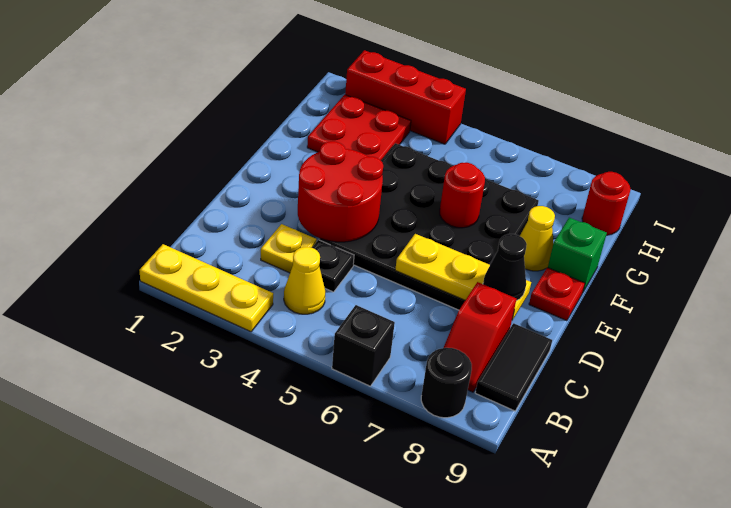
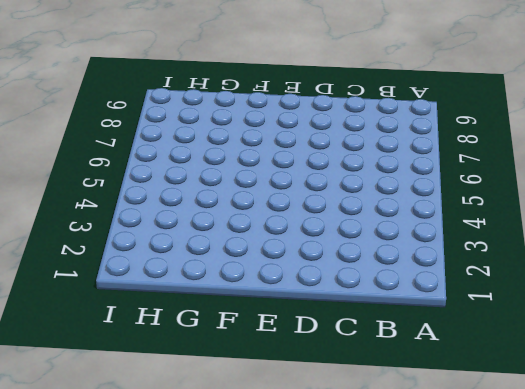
none -> yellow 1x3 plate [139,244,273,332]
none -> black 1x1 brick [332,305,395,386]
none -> black 1x1 round brick [421,348,472,418]

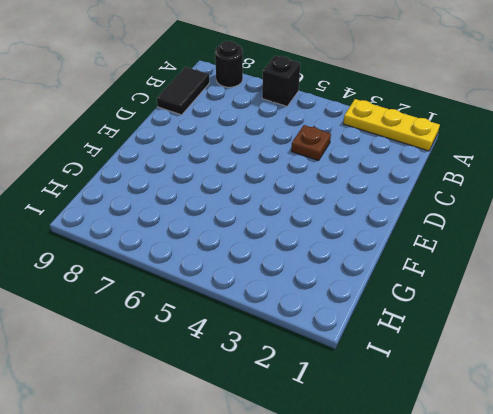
brown 1x1 plate [291,125,331,161] -> black 1x1 plate [312,240,354,292]
none -> yellow 1x1 cone [284,247,325,314]
none -> red 1x2 slope [444,282,516,392]
none -> yellow 1x1 plate [261,224,317,273]

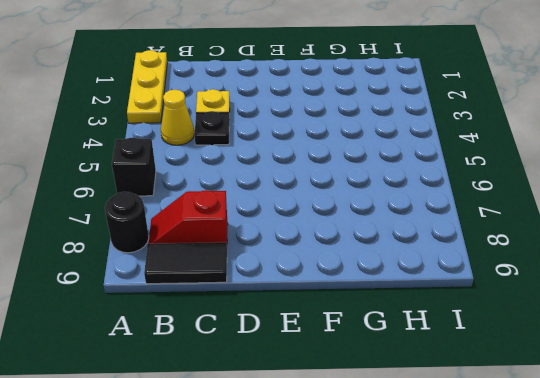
none -> black 4x4 plate [319,143,539,310]
none -> red 1x1 plate [529,268,585,321]
none -> yellow 1x1 cone [520,206,555,271]

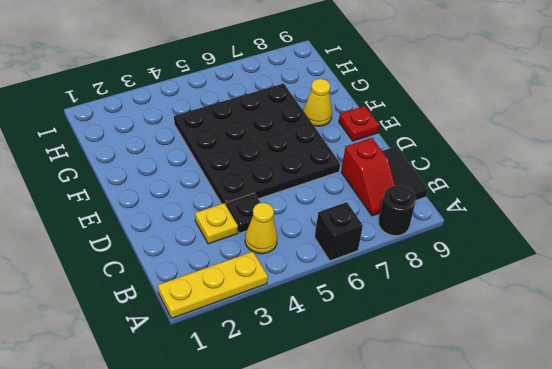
none -> green 1x1 brick [548,218,607,292]
none -> red 2x2 plate [307,95,411,160]
none -> red 1x1 round brick [582,172,631,235]

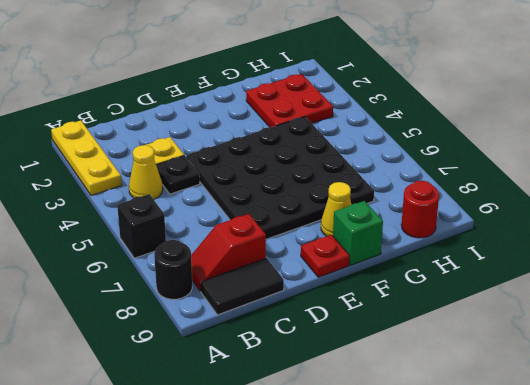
none -> red 1x3 brick [345,50,466,144]
none -> red 2x2 round brick [298,141,383,242]
none -> yellow 1x3 plate [395,234,531,320]

